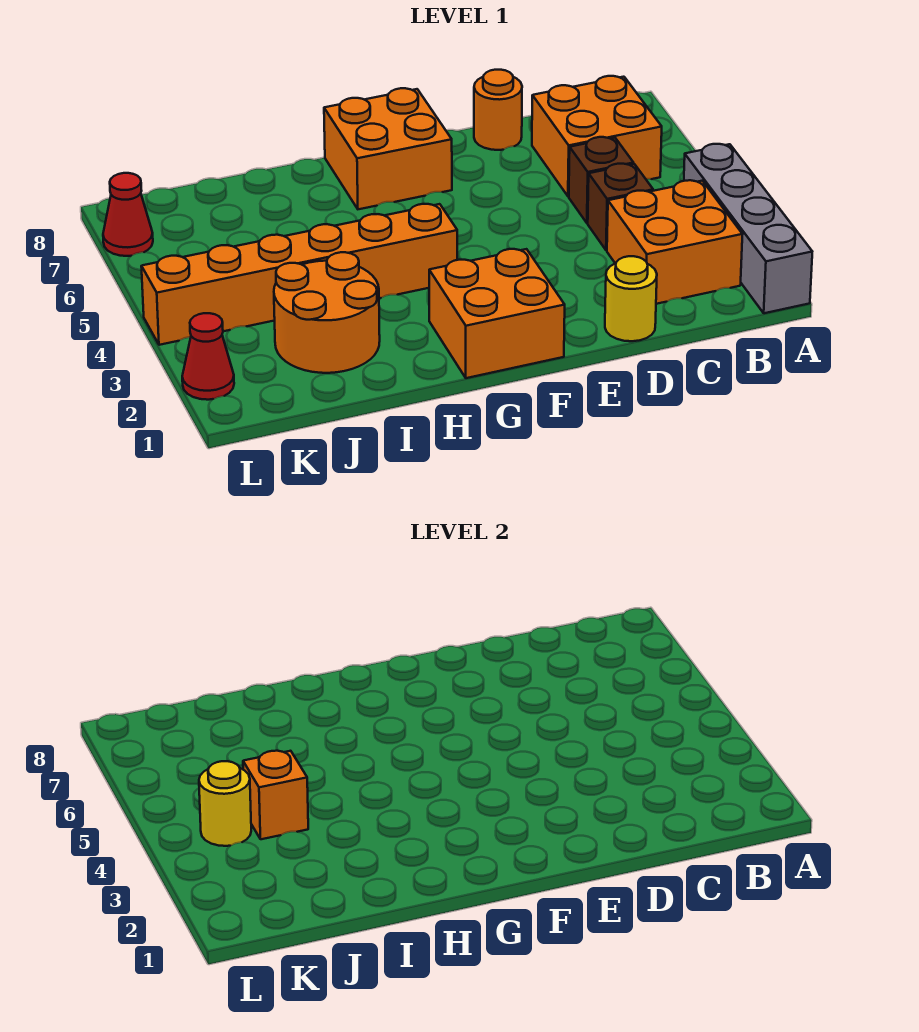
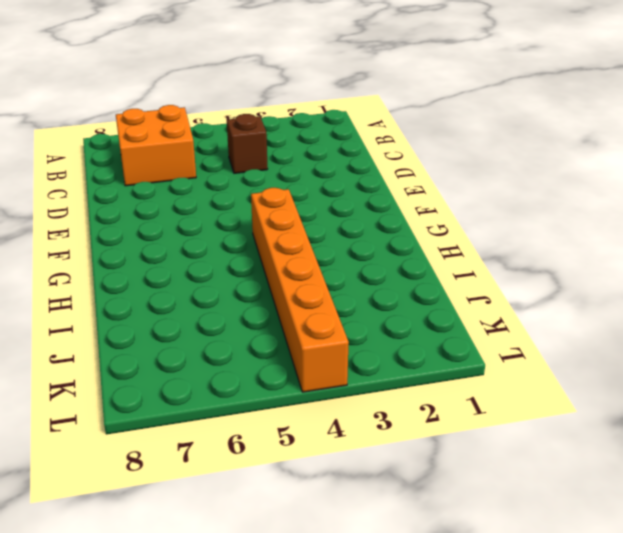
none -> grey 1x4 brick [684,144,812,313]
none -> orange 2x2 brick [607,180,743,304]
none -> brown 1x1 brick [569,137,634,223]

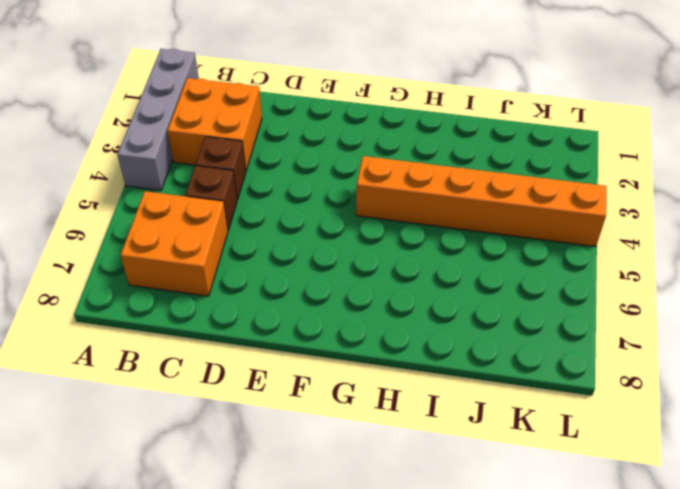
none -> yellow 1x1 round brick [605,256,657,341]
none -> orange 1x1 round brick [474,70,522,150]
none -> orange 2x2 brick [429,249,565,378]

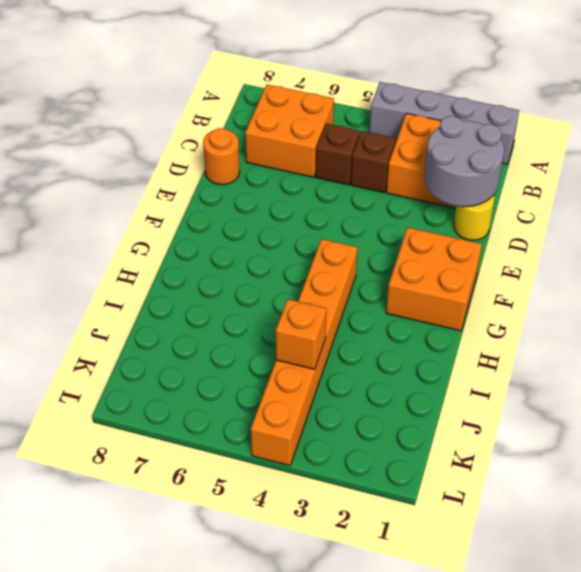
grey 2x2 round brick [424,116,504,207] -> none
none -> orange 2x2 brick [324,88,452,209]
none -> orange 2x2 round brick [274,252,380,373]
none -> red 1x1 cone [182,313,234,400]

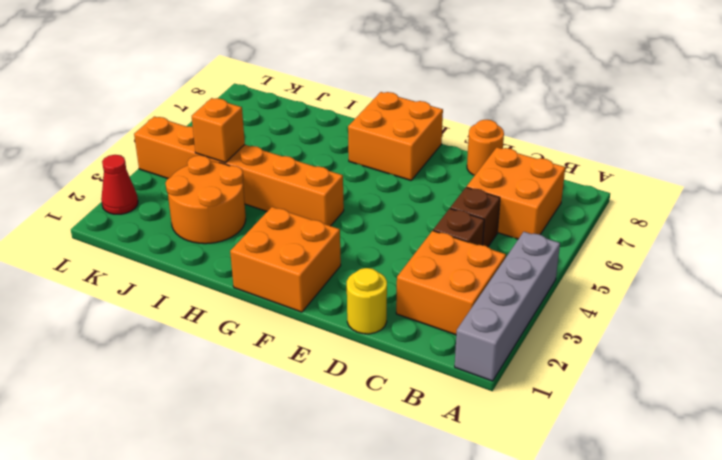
none -> red 1x1 cone [103,173,153,256]
none -> yellow 1x1 round brick [199,761,251,846]

